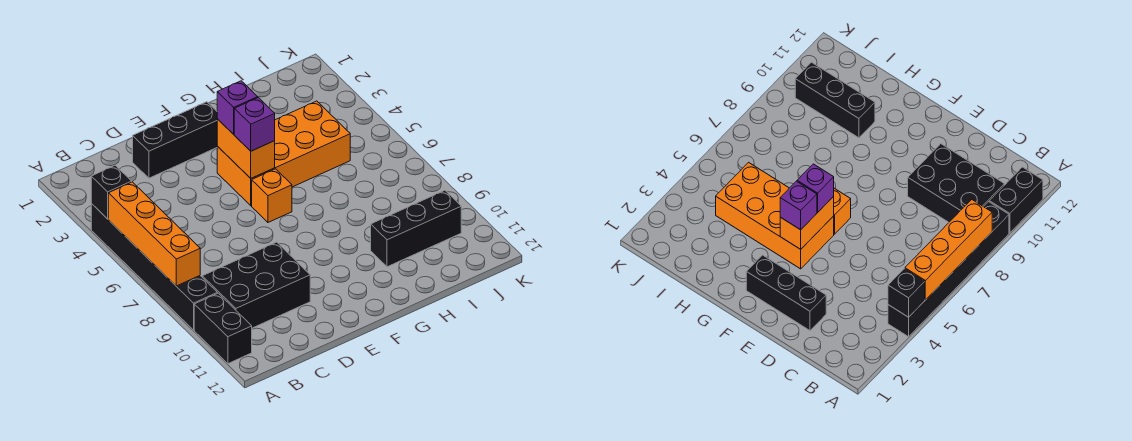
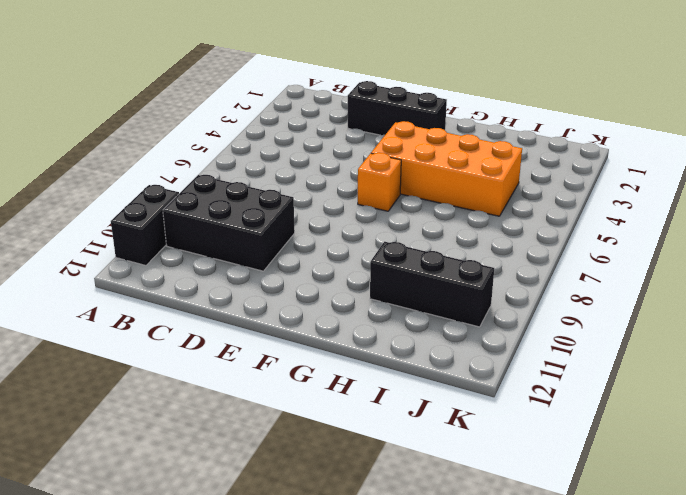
none -> black 1x6 brick [91,204,217,330]
none -> black 1x1 brick [91,165,132,219]
none -> orange 1x4 brick [108,182,200,286]

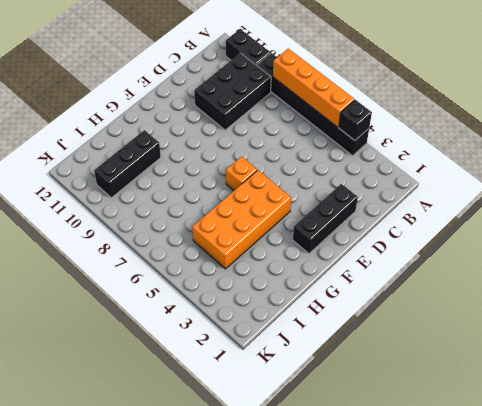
none -> orange 1x2 brick [217,119,275,178]
none -> purple 1x1 brick [217,81,258,134]
none -> purple 1x1 brick [234,98,275,151]

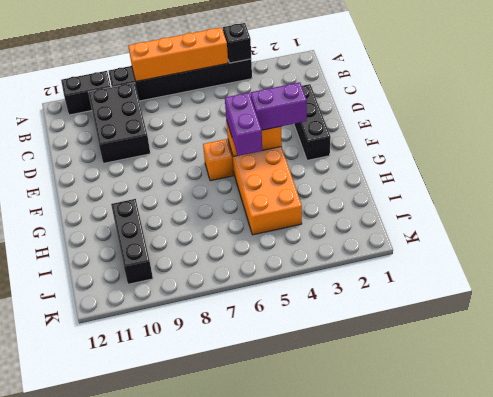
purple 1x2 brick [250,82,307,130] -> purple 1x1 brick [217,81,258,134]
purple 1x2 brick [225,93,262,156] -> purple 1x1 brick [234,98,275,151]

